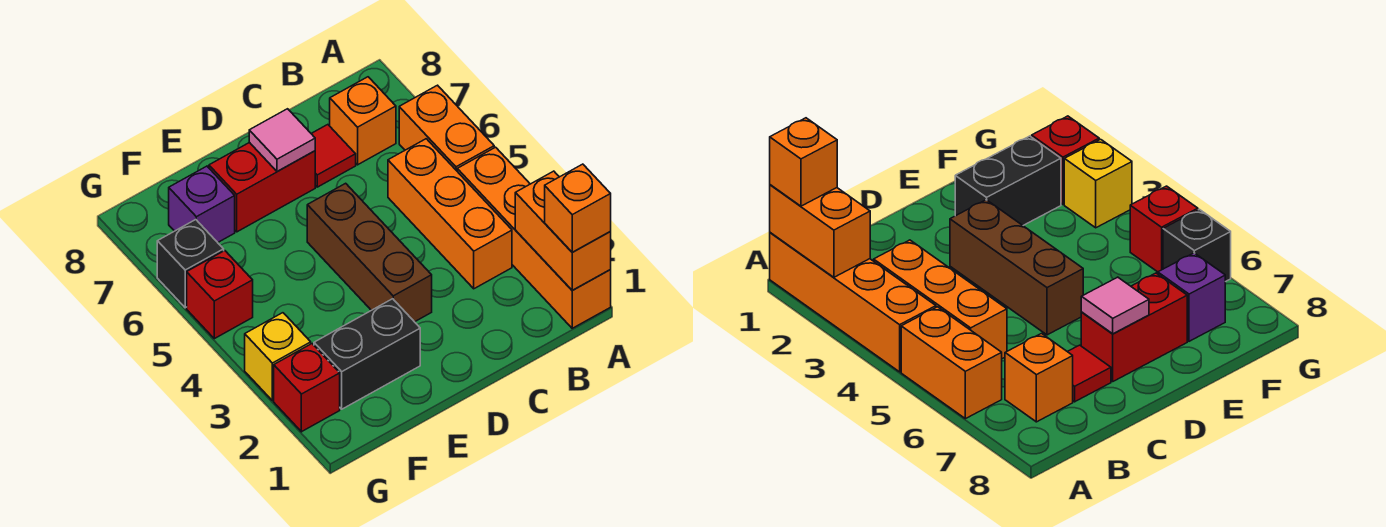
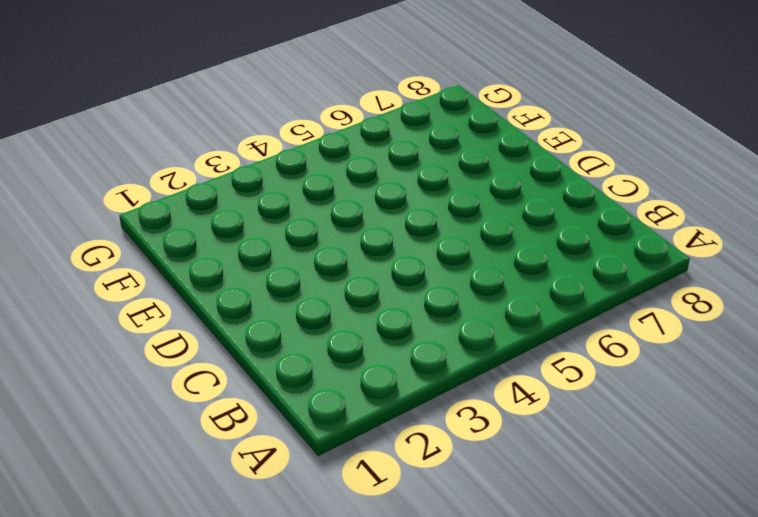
none -> orange 1x4 brick [457,147,611,328]
none -> orange 1x2 brick [399,85,494,171]
none -> orange 1x3 brick [388,139,512,289]

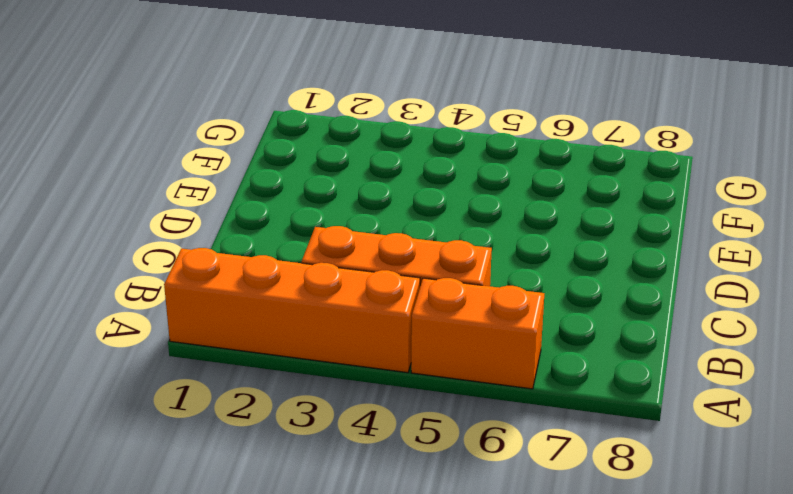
none -> orange 1x1 brick [330,77,396,165]
none -> red 1x1 tile [311,125,356,187]
none -> brown 1x3 brick [307,183,432,322]

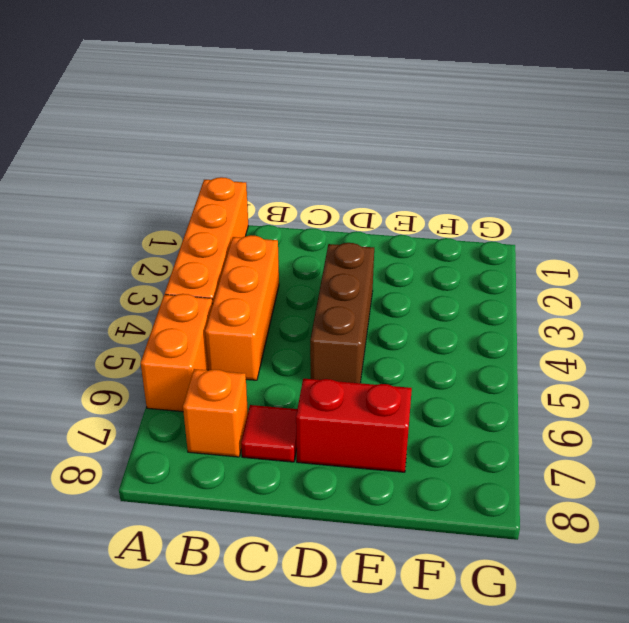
none -> black 1x2 brick [314,299,420,409]
none -> purple 1x1 brick [169,166,235,242]
none -> red 1x1 brick [274,344,340,432]

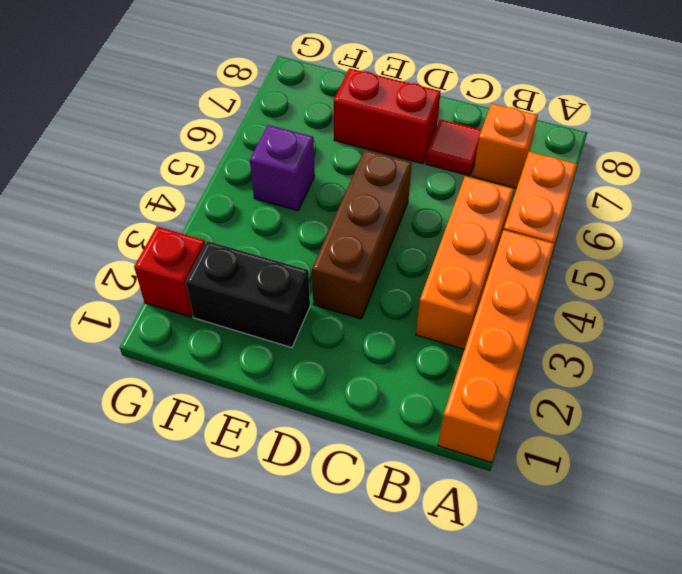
purple 1x1 brick [250,125,315,211] -> purple 1x1 brick moved to [169,166,235,242]
none -> yellow 1x1 brick [245,313,311,401]
none -> red 1x1 brick [187,251,253,339]
none -> black 1x1 brick [157,220,224,308]

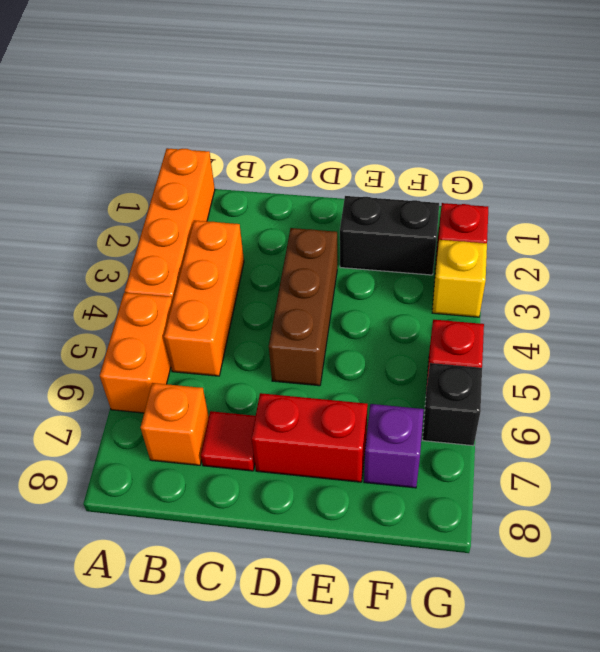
none -> orange 1x2 brick [515,171,611,290]
none -> pink 1x1 tile [249,109,315,172]
none -> orange 1x1 brick [545,164,611,252]

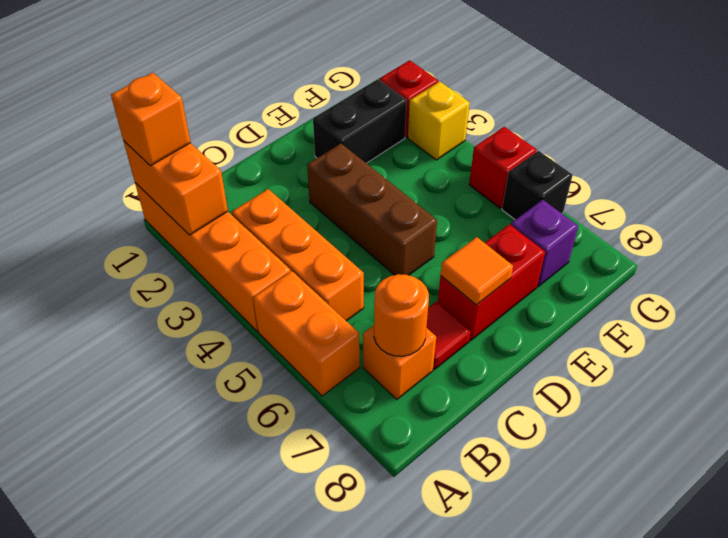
orange 1x1 round brick [374,274,429,356] -> none
orange 1x1 tile [441,237,513,305] -> pink 1x1 tile [249,109,315,172]

